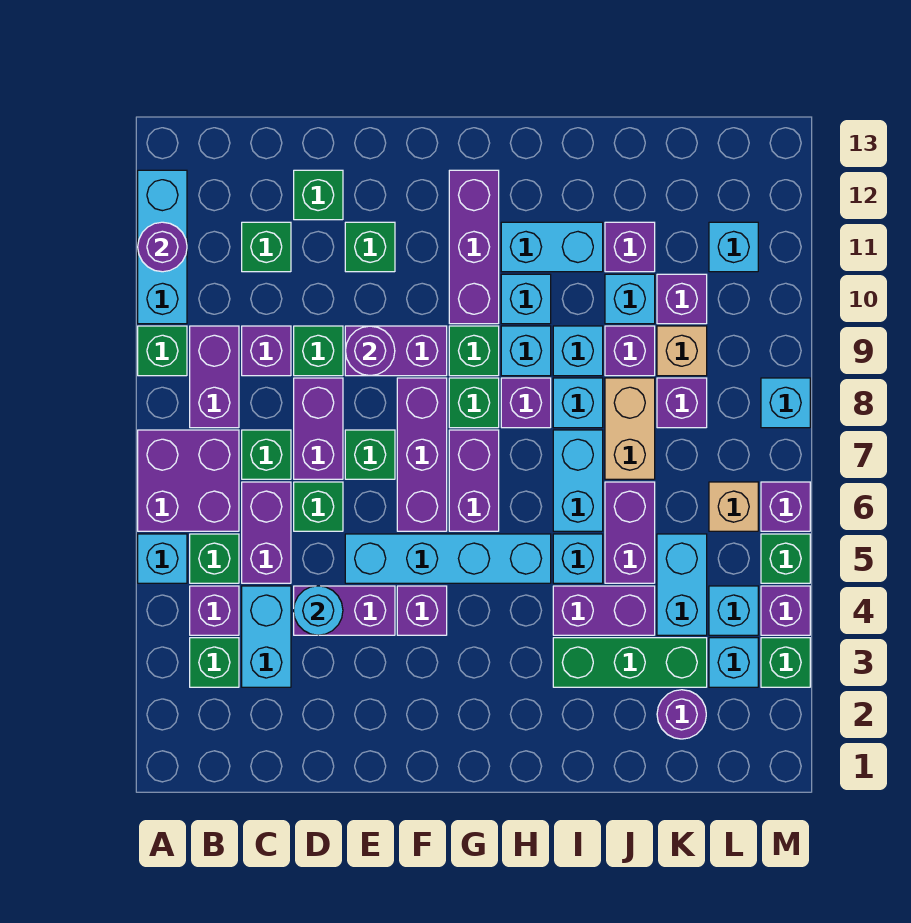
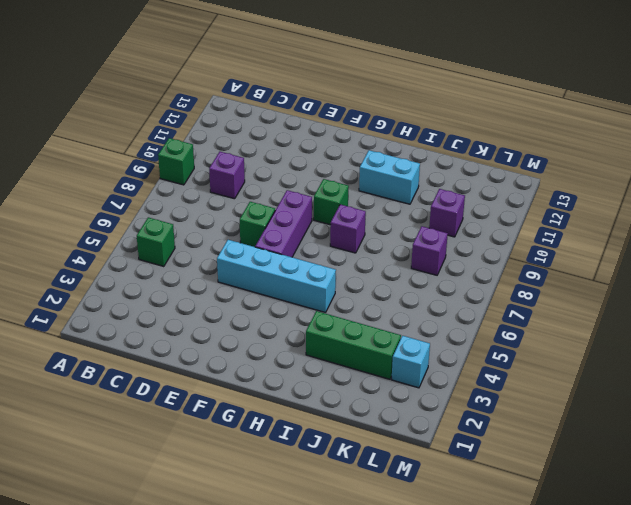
none -> cyan 1x1 brick [138,534,187,583]
none -> purple 2x2 brick [138,430,239,531]
none -> cyan 1x3 brick [138,170,187,324]
none -> green 1x1 brick [190,638,239,687]

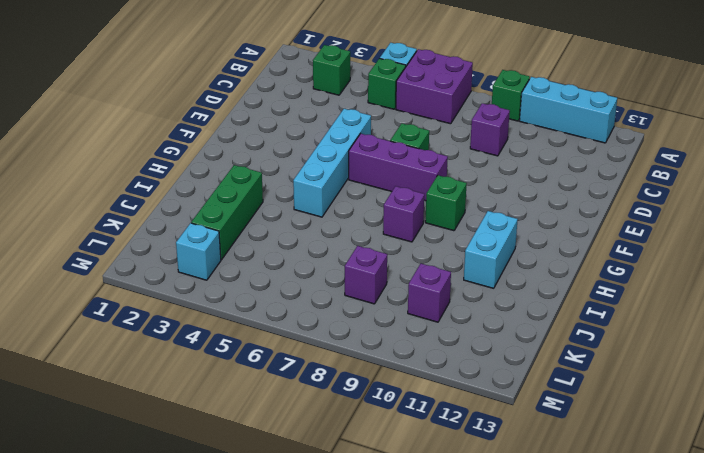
none -> purple 1x1 brick [190,586,239,635]
none -> purple 1x2 brick [190,326,239,428]
none -> cyan 1x2 brick [242,586,291,687]
none -> purple 1x2 brick [242,482,291,583]

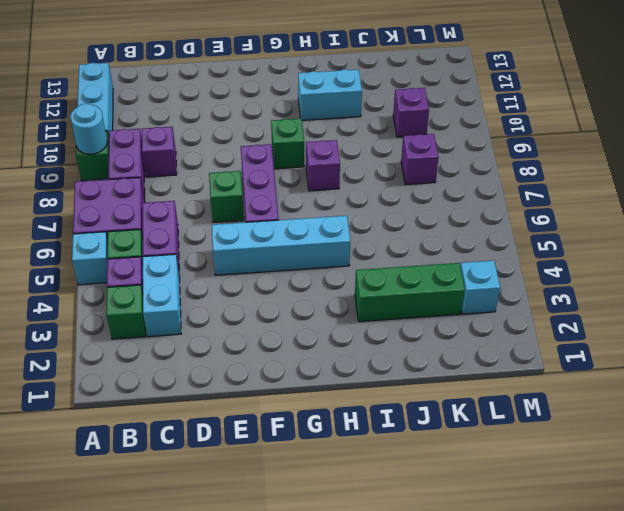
cyan 1x1 round brick [70,104,107,154] -> cyan 1x1 round brick moved to [294,586,343,635]
none -> green 1x1 brick [242,430,291,479]
none -> green 1x1 brick [242,222,291,272]
none -> purple 1x2 brick [294,586,395,635]
none -> green 1x1 brick [294,482,343,531]

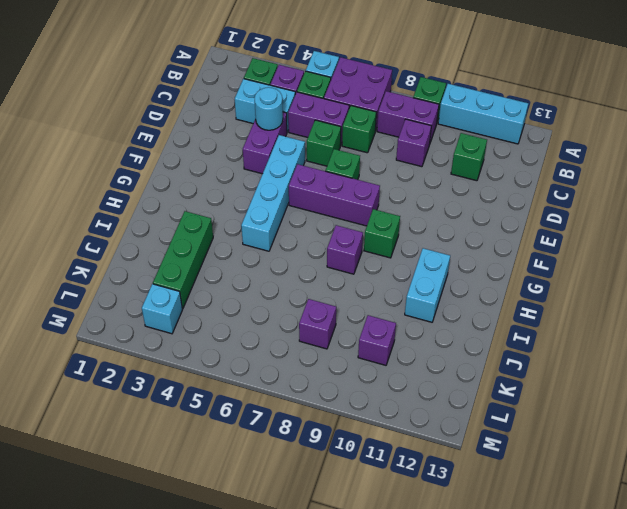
none -> purple 1x2 brick [294,378,343,479]
none -> green 1x1 brick [294,326,343,376]
none -> green 1x1 brick [294,170,343,220]
none -> purple 1x2 brick [345,326,447,376]

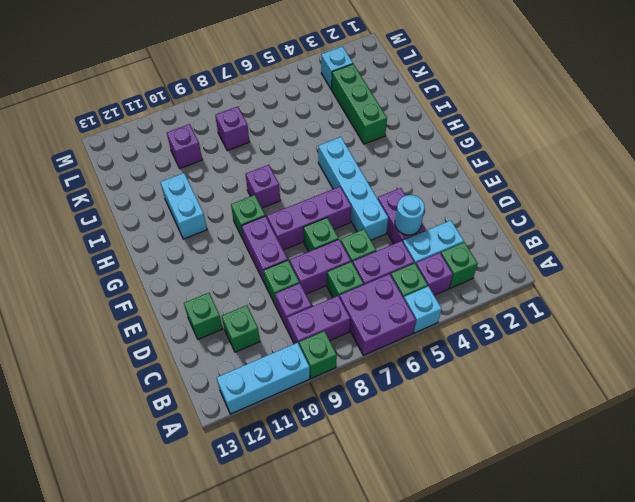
none -> green 1x1 brick [345,222,395,272]
none -> purple 1x1 brick [397,586,447,635]
none -> purple 1x2 brick [449,430,499,531]
none -> green 1x1 brick [449,378,499,428]

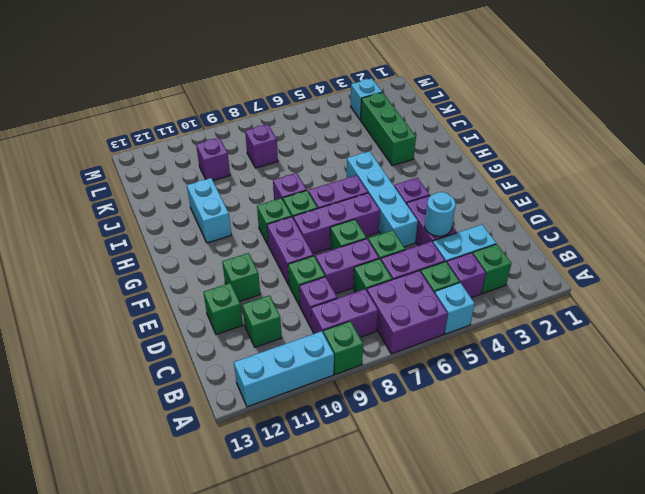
none -> purple 1x3 brick [449,170,499,324]
none -> cyan 1x1 brick [501,326,551,376]
none -> cyan 1x1 brick [501,274,551,324]
none -> purple 1x2 brick [553,586,655,635]

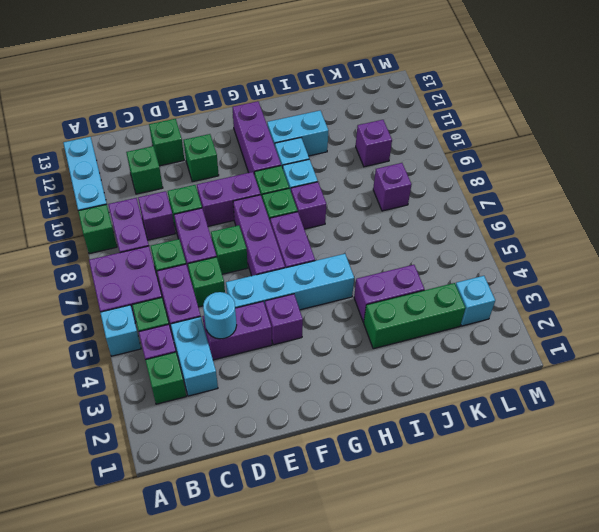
none -> cyan 1x1 brick [553,534,603,583]
none -> cyan 1x2 brick [553,430,603,531]
none -> cyan 1x1 brick [553,378,603,428]
none -> cyan 1x1 brick [553,326,603,376]

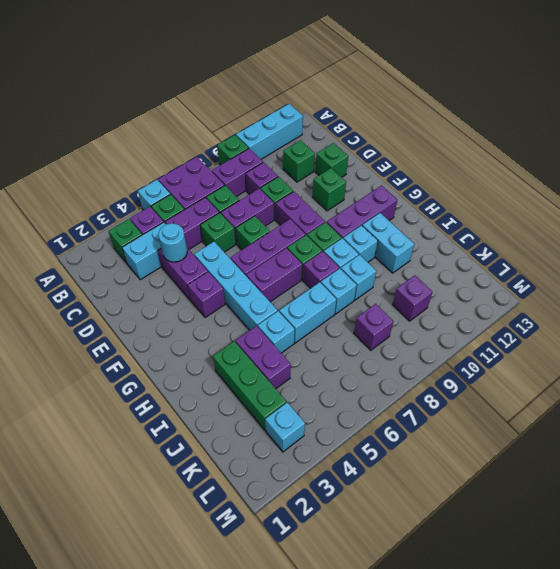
none -> purple 1x2 brick [605,482,655,583]
none -> tan 1x2 brick [605,378,655,479]
none -> purple 1x1 brick [605,326,655,376]
none -> cyan 1x1 brick [605,274,655,324]

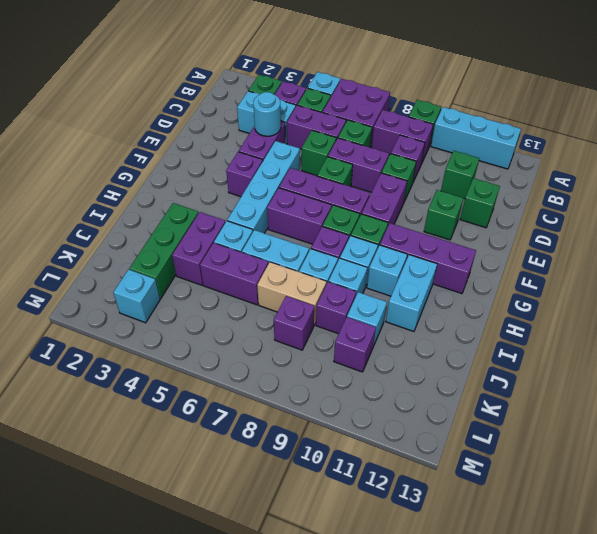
none -> purple 1x1 brick [605,222,655,272]
none -> purple 1x1 round brick [657,690,706,739]
none -> cyan 1x2 brick [657,534,707,635]
none -> tan 1x1 brick [657,326,707,376]

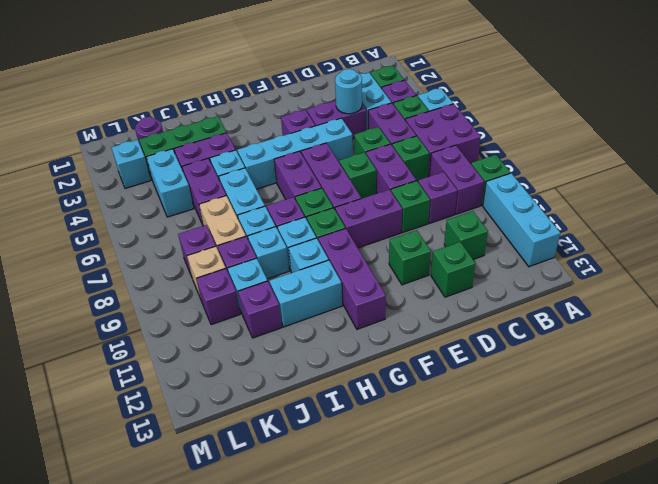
none -> cyan 1x1 brick [709,586,758,635]
none -> tan 1x1 brick [709,482,758,531]
none -> cyan 1x1 brick [709,222,758,272]
none -> green 1x1 brick [761,638,810,687]

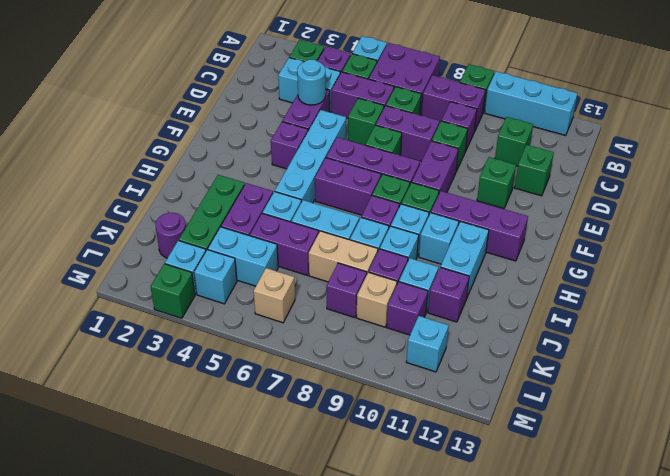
none -> purple 1x1 brick [761,586,810,635]
none -> green 1x1 brick [761,534,810,583]
none -> purple 1x1 brick [761,482,810,531]
none -> cyan 1x1 brick [761,378,810,428]

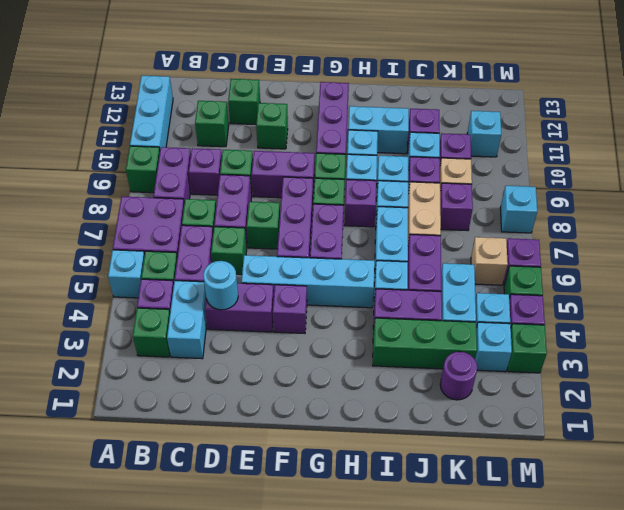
none -> purple 1x1 round brick [138,222,187,272]
none -> purple 1x1 round brick [345,326,395,376]

